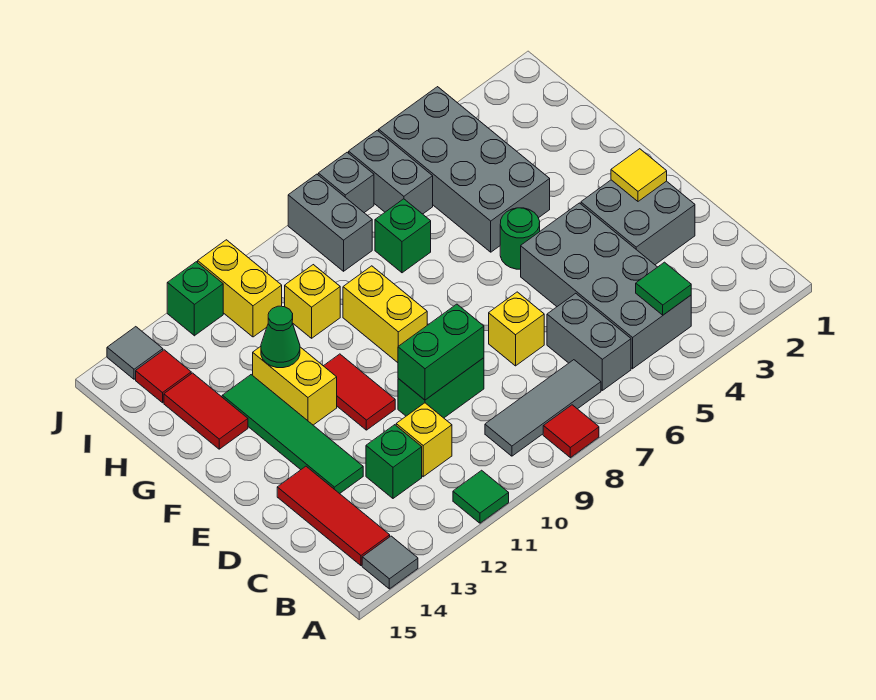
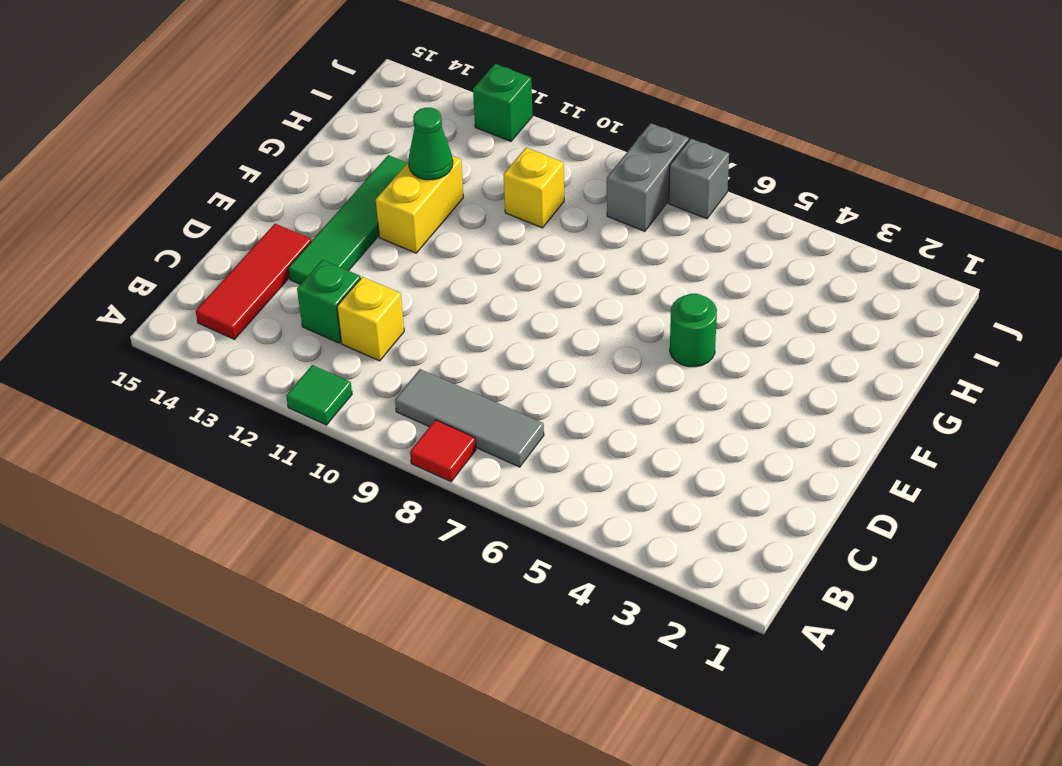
none -> grey 1x1 tile [362,536,418,589]
none -> grey 2x4 brick [521,203,691,369]
none -> grey 1x2 brick [547,293,631,390]
none -> grey 2x2 brick [581,180,695,265]

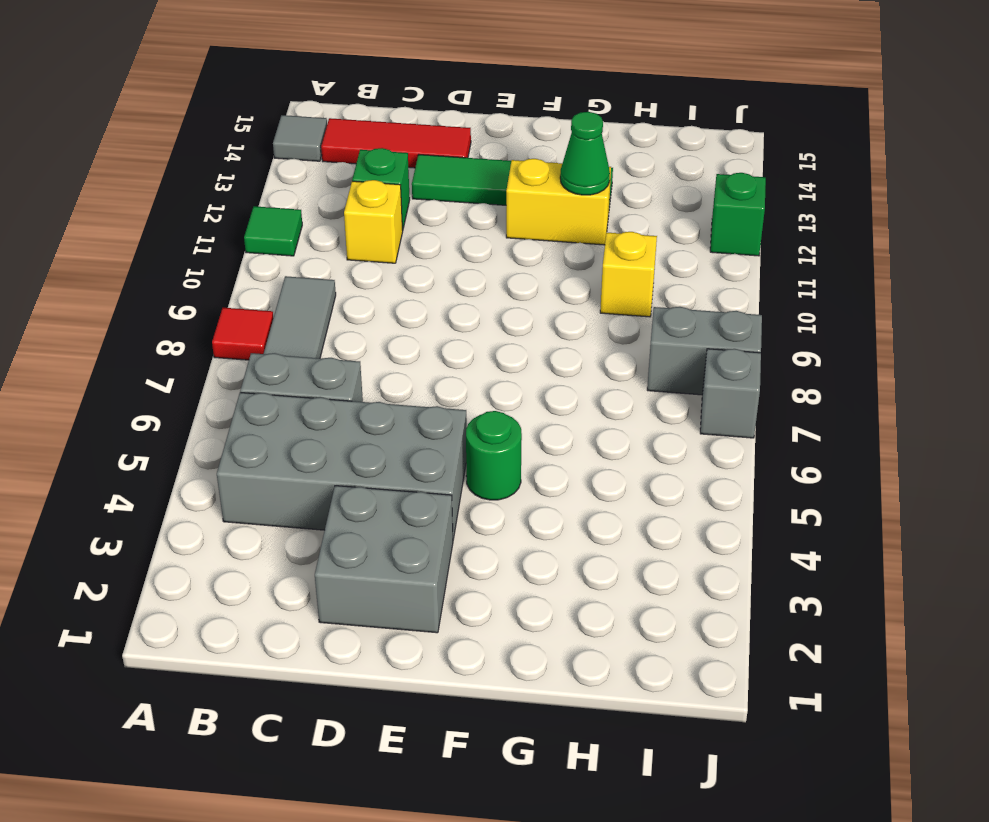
none -> yellow 1x1 brick [489,292,544,366]
none -> green 1x2 brick [398,358,484,418]
none -> red 1x2 tile [324,354,395,430]
none -> yellow 1x2 brick [343,266,427,363]

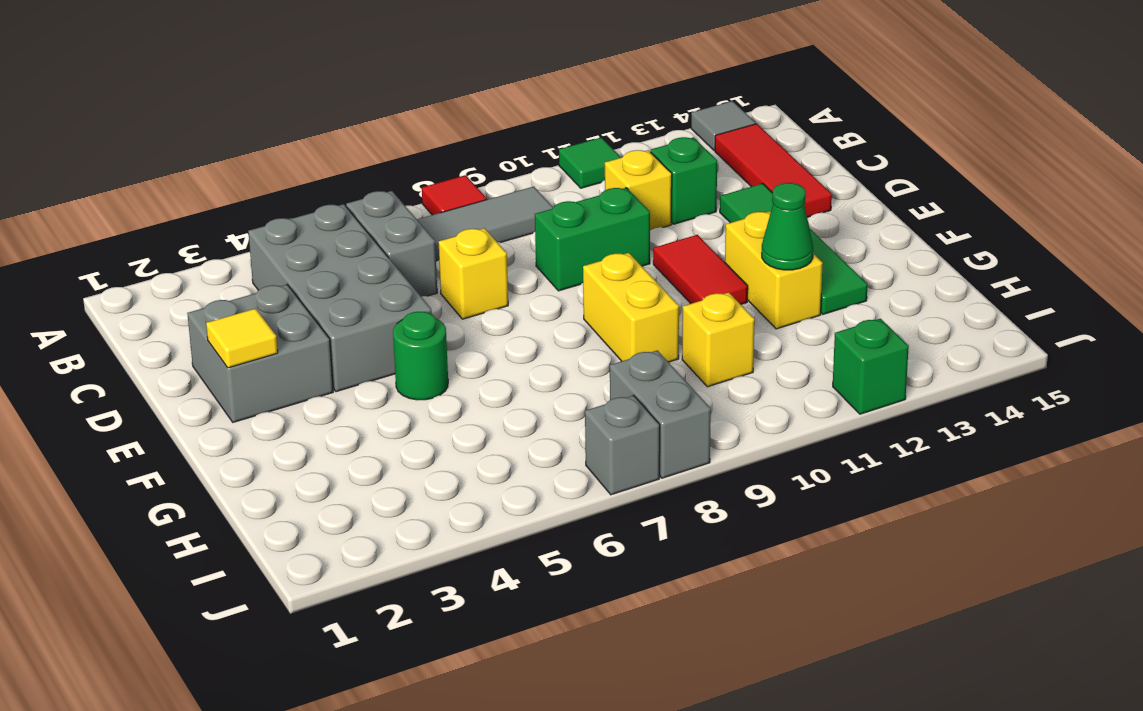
none -> grey 2x4 brick [379,87,550,252]
none -> red 1x2 tile [164,373,248,449]
none -> green 1x1 brick [375,199,431,273]
none -> grey 1x2 brick [349,130,433,214]

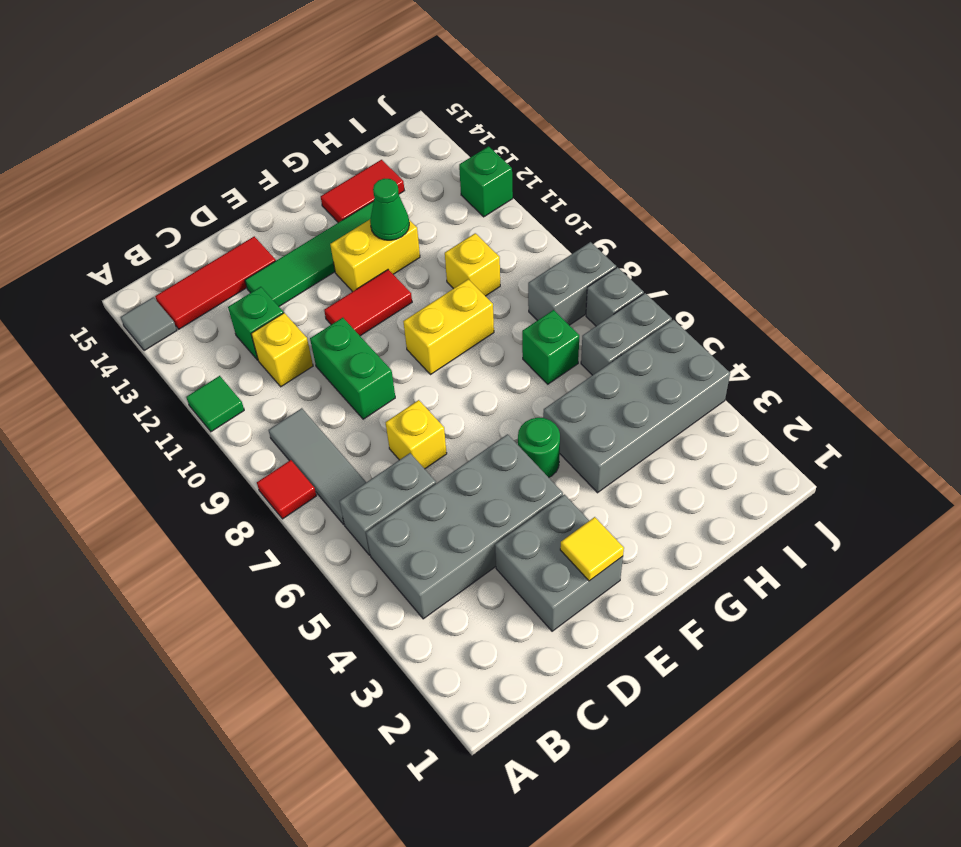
none -> yellow 1x2 brick [198,240,282,337]
none -> red 1x1 tile [136,350,191,403]
none -> grey 1x1 tile [107,327,163,379]
none -> green 1x1 tile [636,262,691,315]

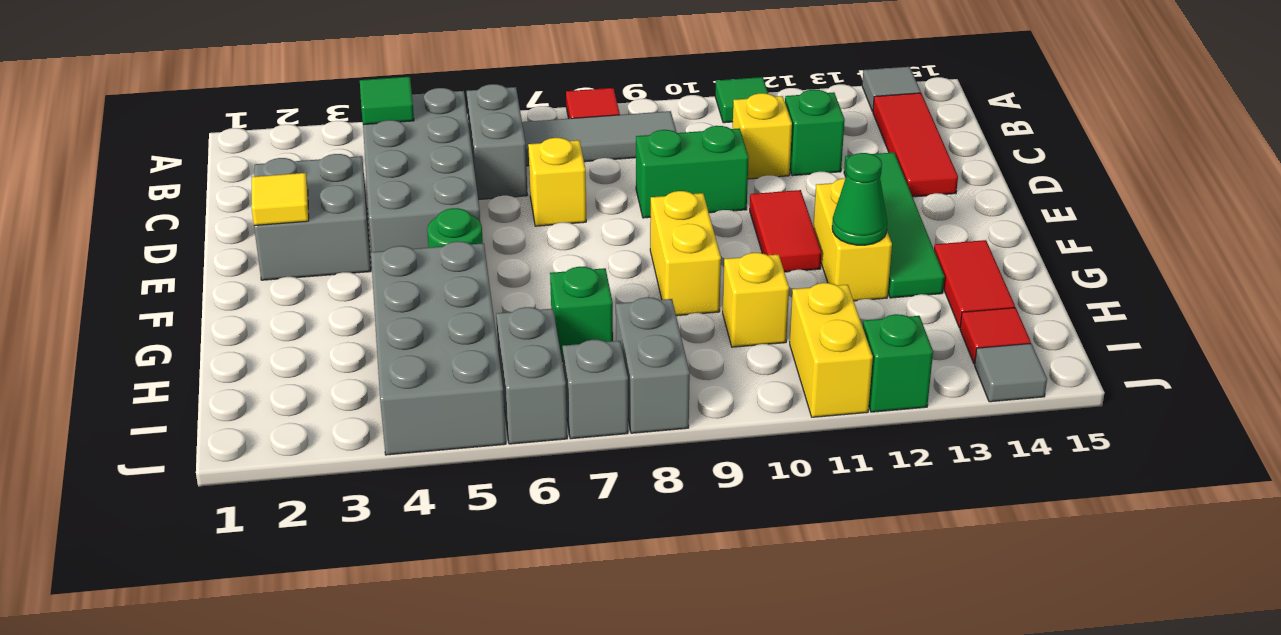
none -> green 1x2 brick [398,304,484,400]

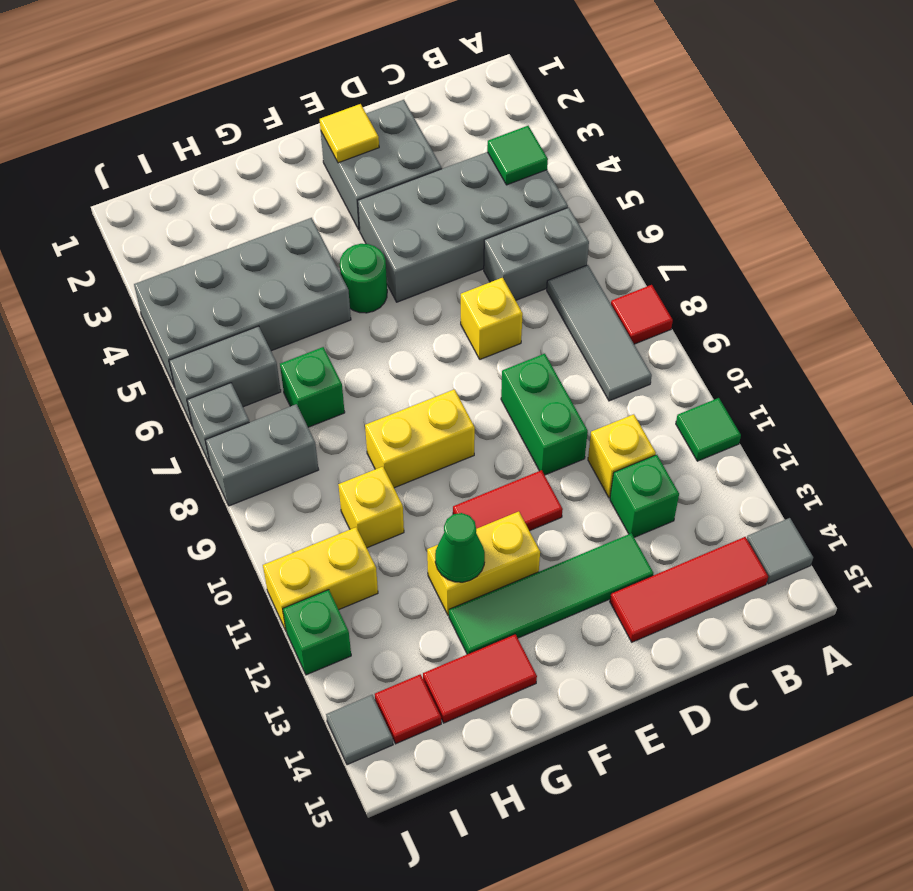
none -> green 1x2 brick [398,304,484,400]

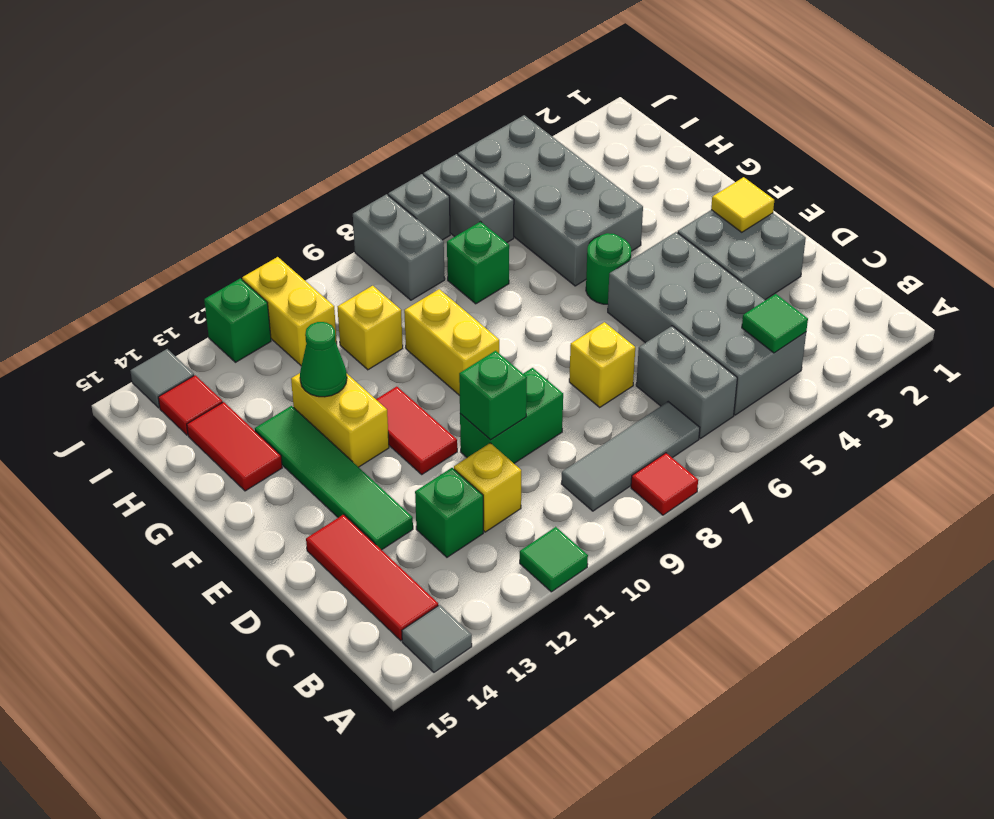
green 1x1 brick [459,351,527,440] -> green 1x2 brick [398,304,484,400]

